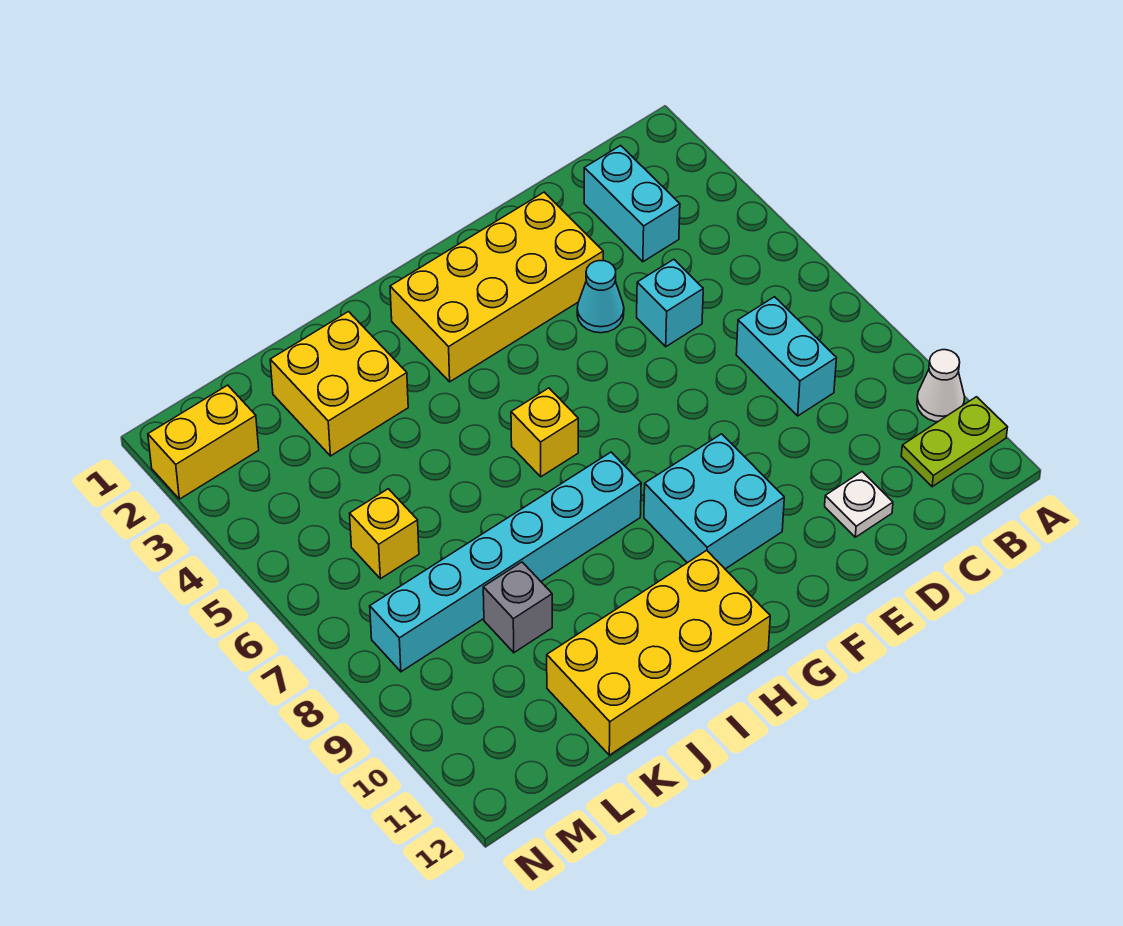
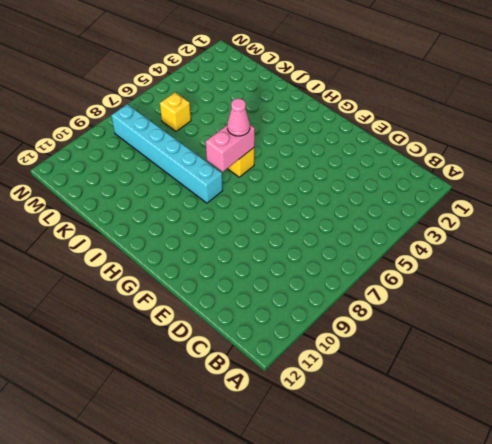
pink 1x2 brick [206,125,255,172] -> none
pink 1x1 cone [227,99,250,136] -> none
none -> white 1x1 cone [917,350,965,422]
none -> lime 1x2 plate [901,397,1008,487]
none -> cyan 1x2 brick [584,146,680,262]

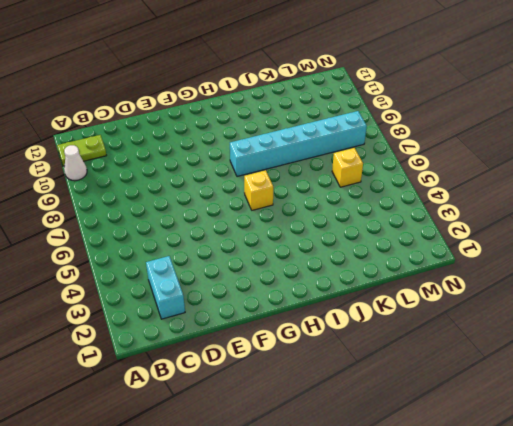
none -> cyan 1x2 brick [736,297,836,416]
none -> cyan 1x1 brick [637,259,703,347]
none -> white 1x1 plate [825,472,893,537]

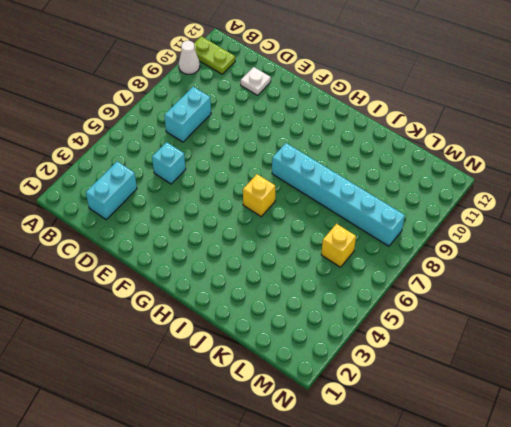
none -> yellow 2x4 brick [390,192,603,382]
none -> cyan 1x1 cone [577,261,624,333]
none -> cyan 2x2 brick [644,434,784,569]

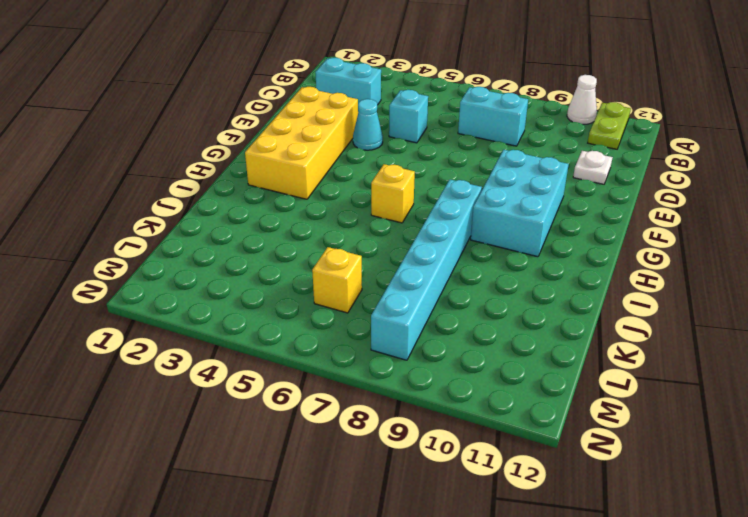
cyan 2x3 brick [471,150,569,257] -> cyan 2x2 brick [644,434,784,569]
none -> yellow 2x4 brick [547,550,770,755]
none -> yellow 2x2 brick [270,312,408,456]
none -> grey 1x1 brick [483,562,552,653]

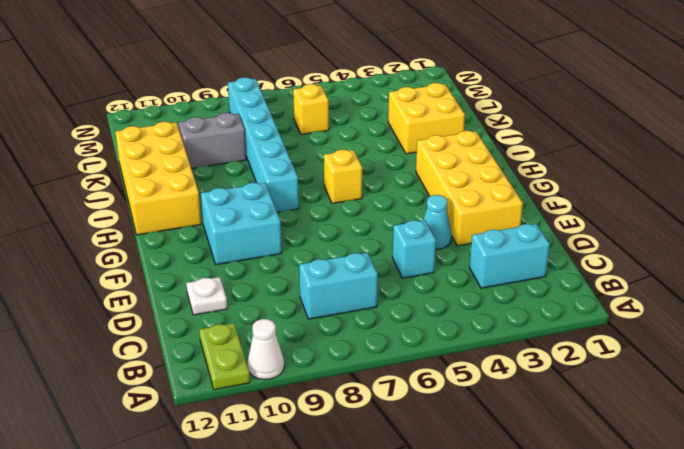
grey 1x2 brick [178,113,246,169] -> grey 1x1 brick [483,562,552,653]
none -> yellow 1x2 brick [148,385,259,499]

